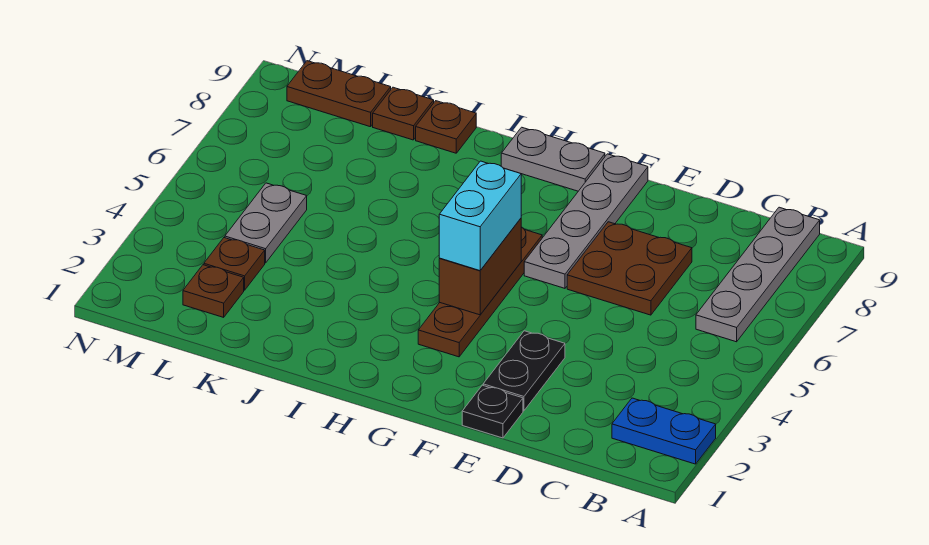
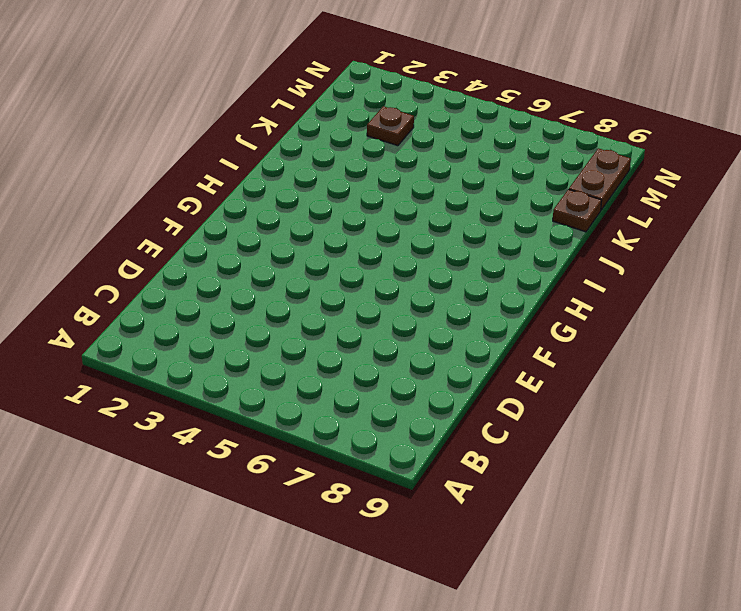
none -> blue 1x2 plate [612,398,716,464]
none -> grey 1x4 plate [696,207,820,342]
none -> brown 2x2 plate [567,222,692,315]

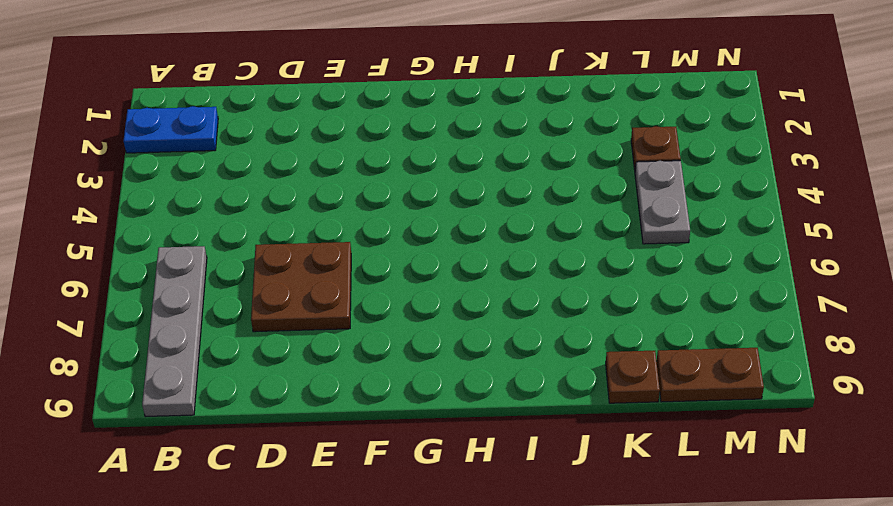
none -> black 1x1 plate [462,385,523,438]
none -> black 1x2 plate [483,331,565,411]
none -> grey 1x4 plate [524,154,648,288]

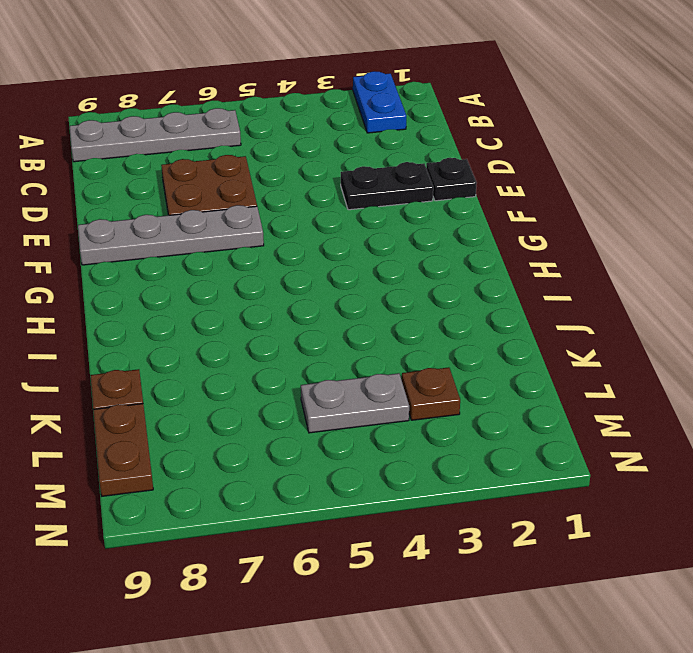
none -> brown 1x4 plate [418,227,542,357]
none -> grey 1x2 plate [501,127,605,191]
none -> brown 1x1 plate [416,101,476,153]

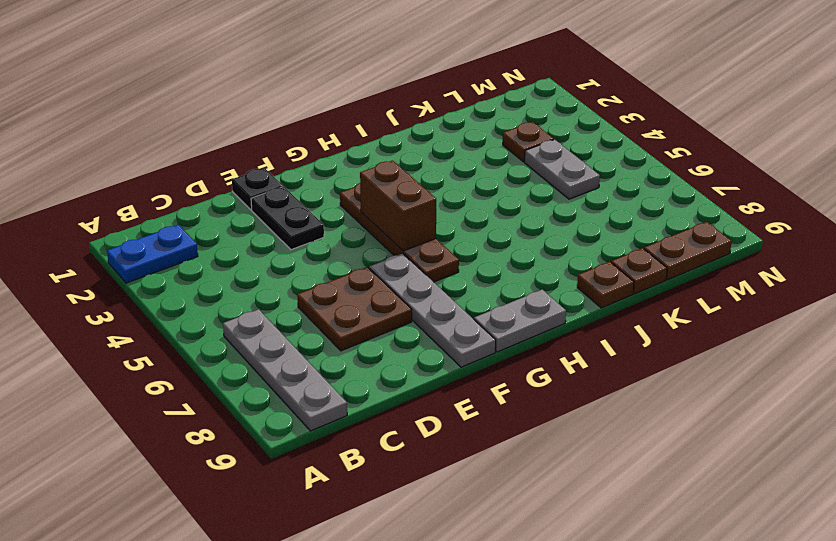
none -> brown 1x1 plate [183,265,244,317]
none -> cyan 1x2 brick [439,161,521,271]

